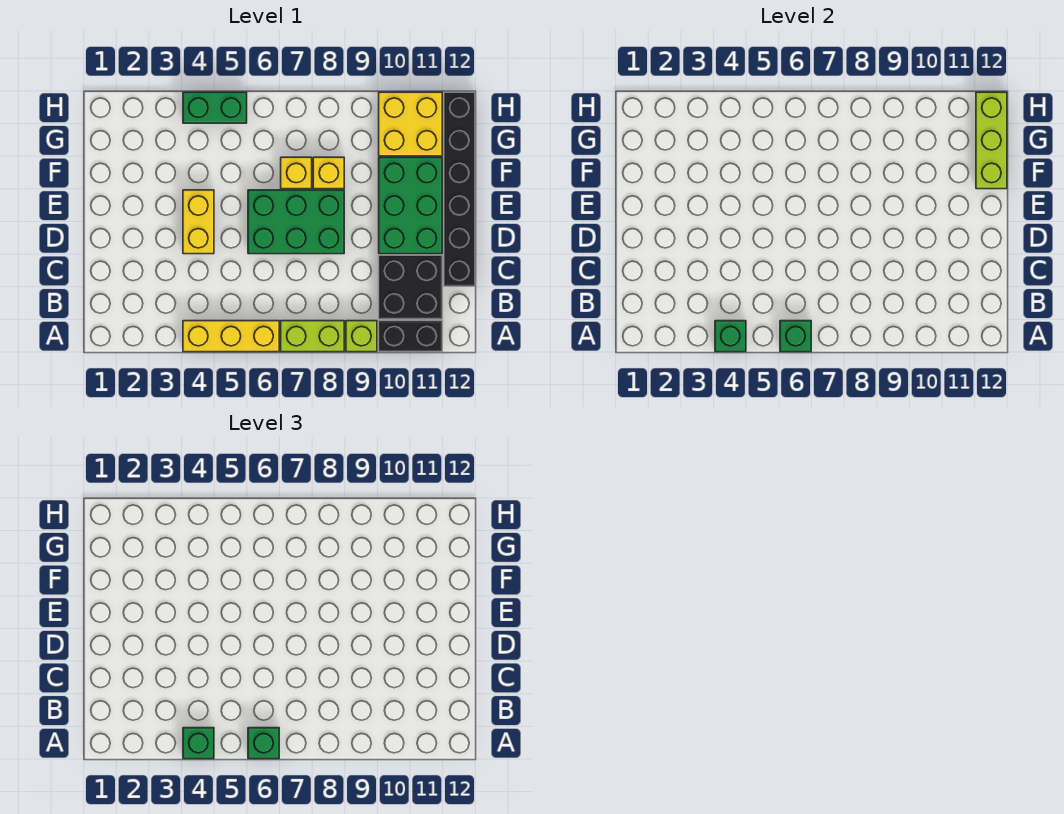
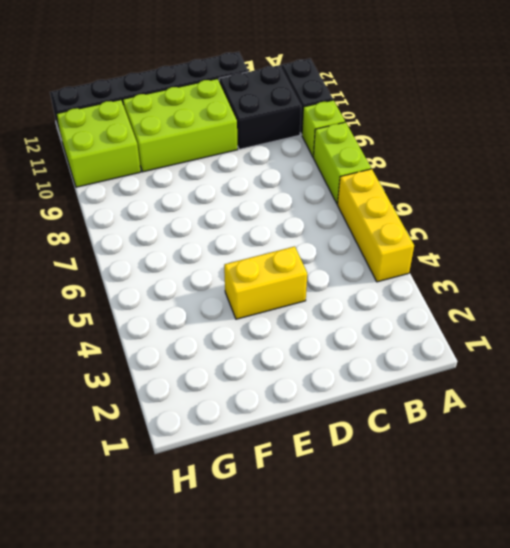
lime 2x3 brick [123,79,238,172] -> green 2x3 brick [379,157,442,254]
lime 2x2 brick [57,100,141,187] -> yellow 2x2 brick [379,92,442,156]
none -> green 2x3 brick [248,190,344,254]
none -> yellow 1x1 brick [281,157,312,189]
none -> yellow 1x1 brick [313,157,344,189]

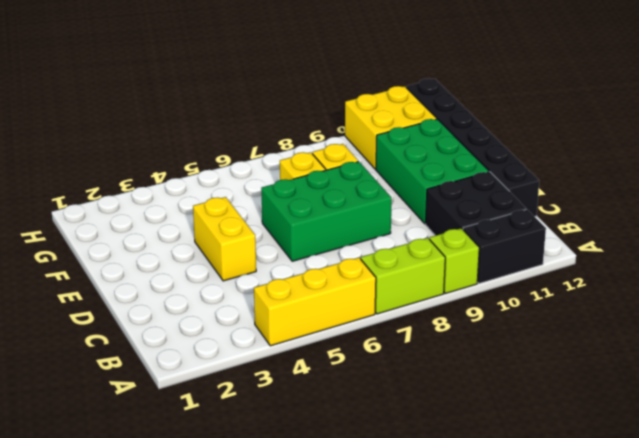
none -> green 1x2 brick [183,92,247,123]
none -> green 1x1 brick [715,321,746,352]
none -> green 1x1 brick [780,321,811,352]

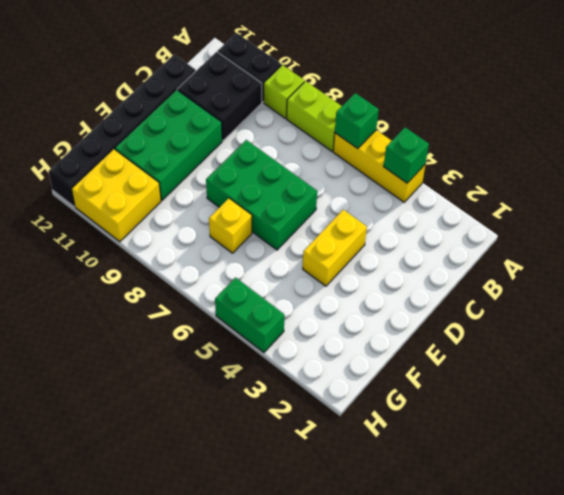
none -> yellow 1x1 brick [313,157,344,189]
none -> lime 1x3 brick [976,92,1007,189]
none -> green 1x1 brick [183,728,214,759]

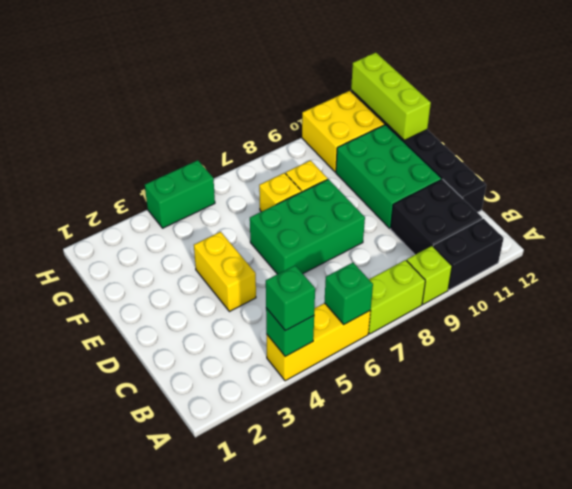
none -> green 1x1 brick [248,728,279,759]

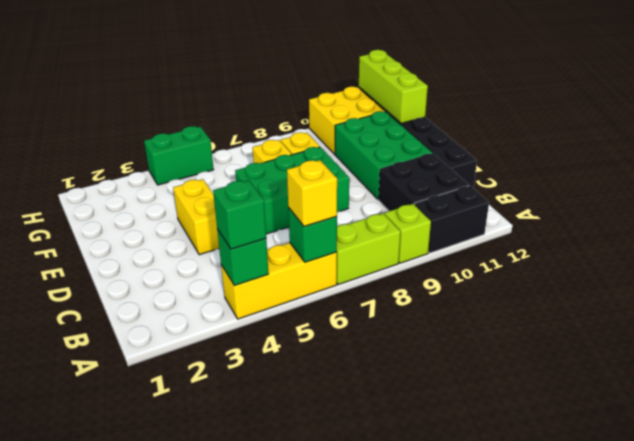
yellow 1x1 brick [287,160,337,227] -> green 1x1 brick [248,728,279,759]

